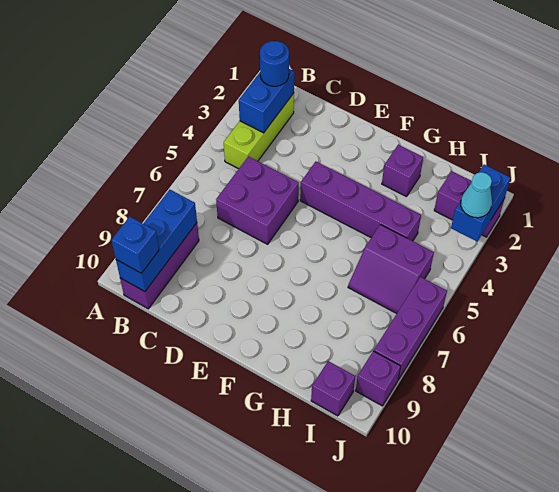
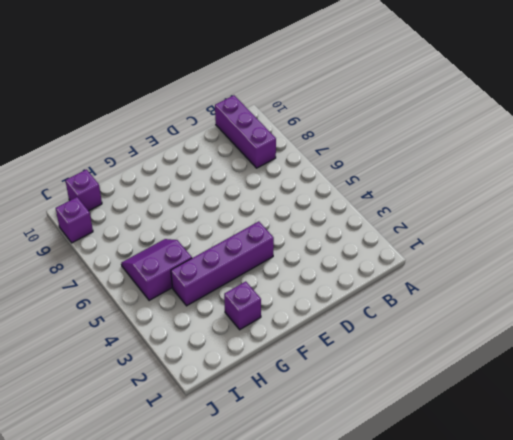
none -> lime 1x3 brick [224,93,294,169]
none -> purple 2x2 brick [216,156,299,244]
none -> purple 1x2 brick [434,171,505,237]

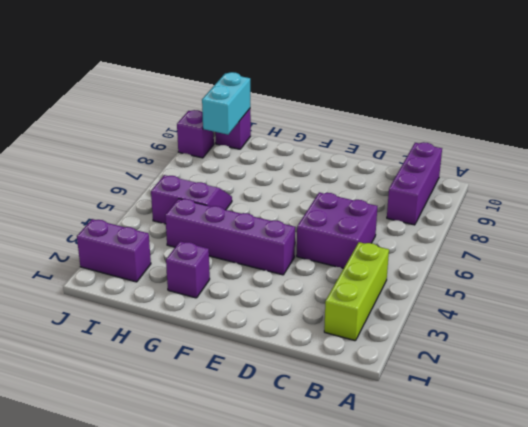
cyan 1x2 brick [202,72,250,135] -> none
none -> purple 1x3 brick [374,277,447,380]
none -> blue 1x2 brick [239,69,294,133]
none -> blue 1x3 brick [116,190,197,292]

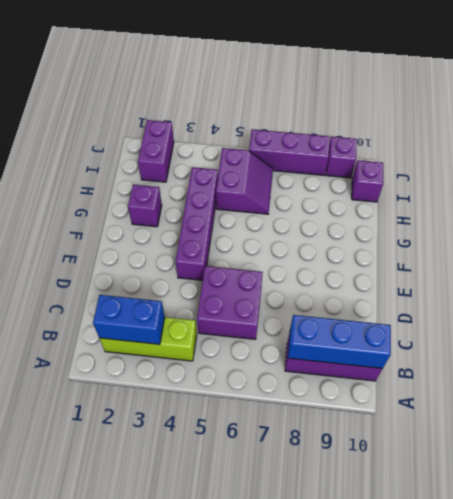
none -> blue 1x2 brick [451,165,510,241]
none -> blue 1x1 round brick [260,41,289,86]
none -> blue 1x1 brick [111,217,159,273]

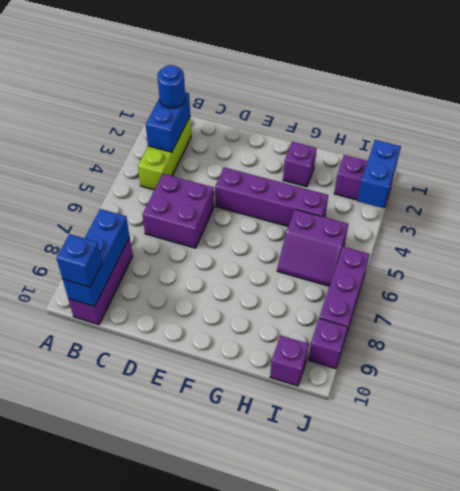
none -> cyan 1x1 cone [461,172,492,218]

